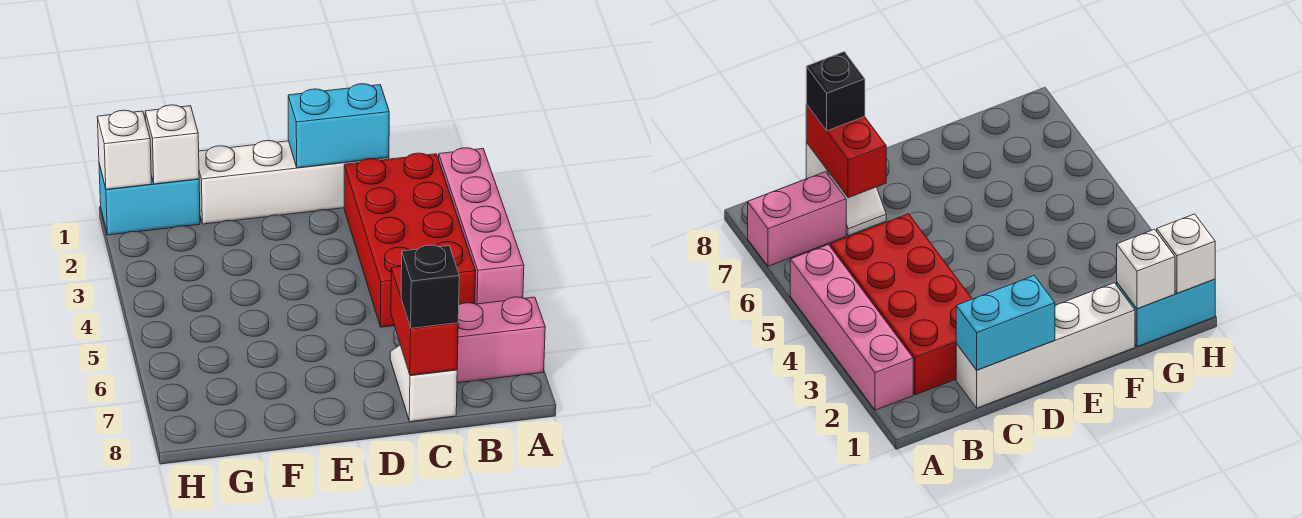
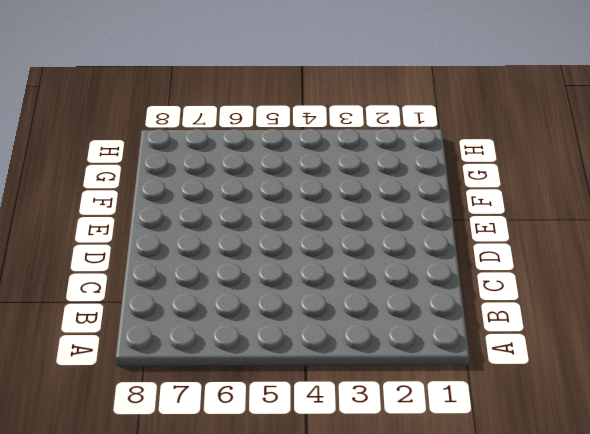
none -> pink 1x4 brick [439,148,524,304]
none -> pink 1x2 brick [457,297,545,383]

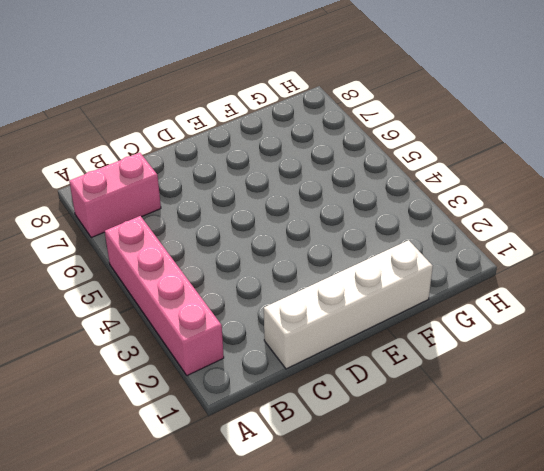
none -> red 2x4 brick [344,153,476,327]
none -> white 1x2 slope [390,345,457,422]

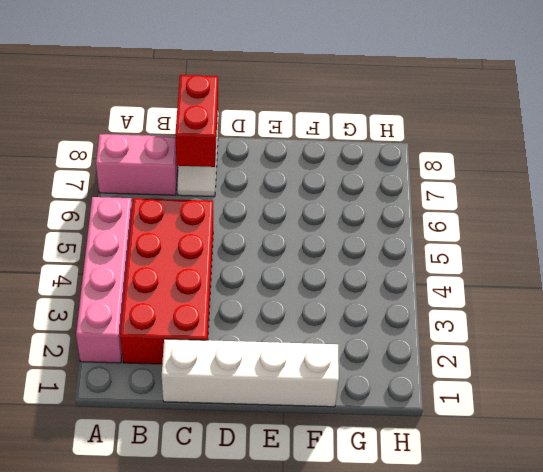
none -> cyan 1x2 brick [99,164,200,235]
none -> cyan 1x2 brick [288,84,389,168]

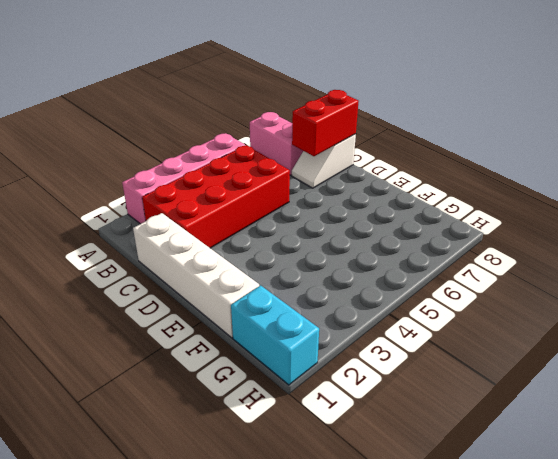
none -> cyan 1x2 brick [288,84,389,168]
none -> white 1x1 brick [145,105,199,184]

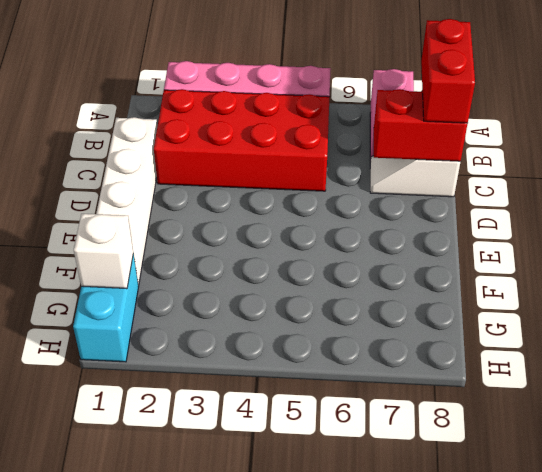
red 1x2 brick [421,19,475,123] -> black 1x1 brick [401,245,459,328]
none -> cyan 1x2 brick [288,84,389,168]
none -> white 1x1 brick [97,110,151,189]

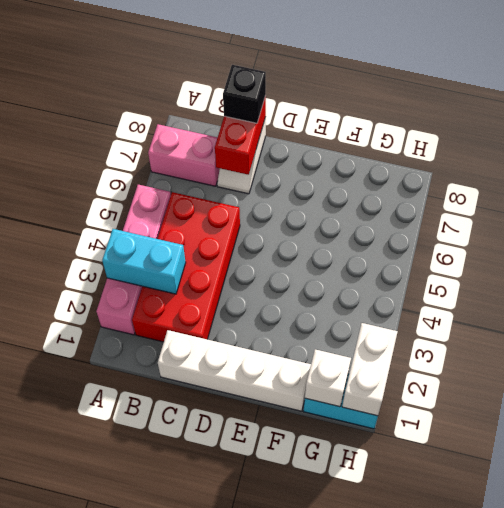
cyan 1x2 brick [102,229,186,294] -> cyan 1x2 brick moved to [288,84,389,168]
white 1x2 brick [342,323,398,416] -> white 1x1 brick [97,110,151,189]

